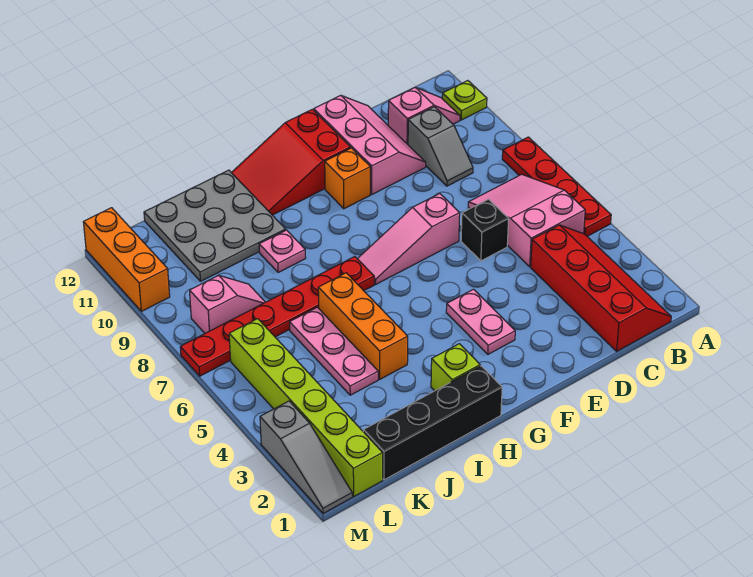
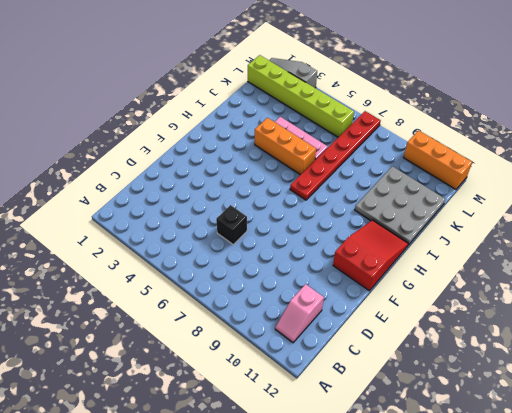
none -> red 1x4 plate [502,137,611,236]
none -> lime 1x1 plate [442,81,487,120]
none -> red 2x4 slope [531,225,671,351]

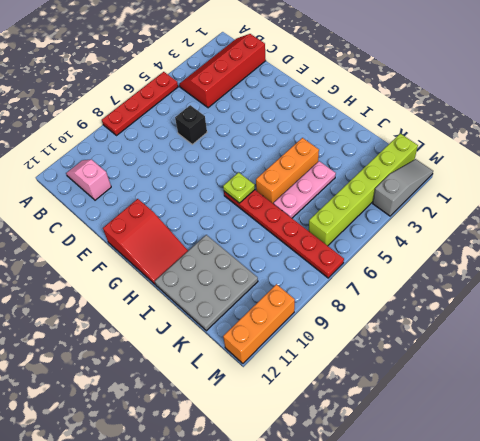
lime 1x1 plate [223,172,255,203] -> lime 1x1 plate moved to [442,81,487,120]
none -> pink 2x3 slope [468,174,585,267]
none -> grey 1x2 slope [408,107,473,186]
none -> pink 2x3 slope [314,95,426,194]

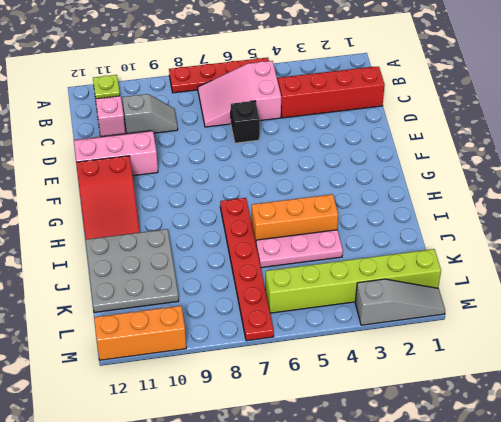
none -> pink 1x3 slope [358,194,460,284]
none -> pink 1x2 plate [446,289,515,354]
none -> orange 1x1 brick [325,148,370,209]

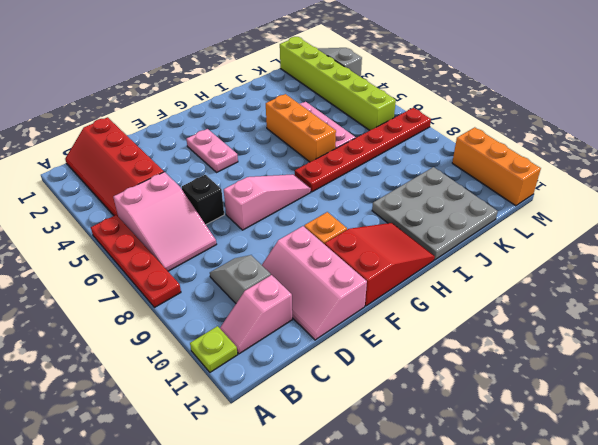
none -> black 1x4 brick [363,366,502,480]
none -> lime 1x1 brick [431,344,480,391]
none -> pink 1x1 plate [259,230,306,273]

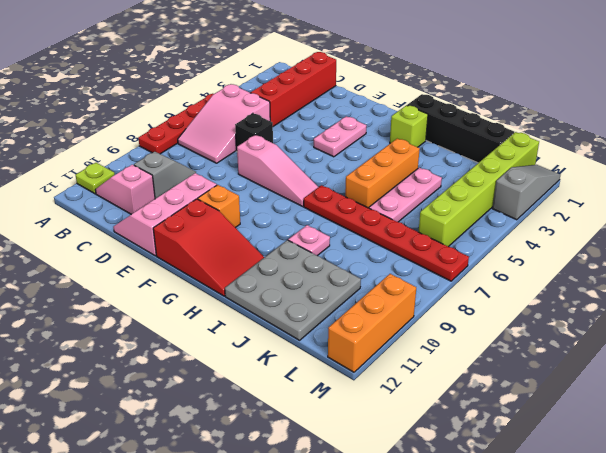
none -> pink 1x2 slope [190,275,265,333]

